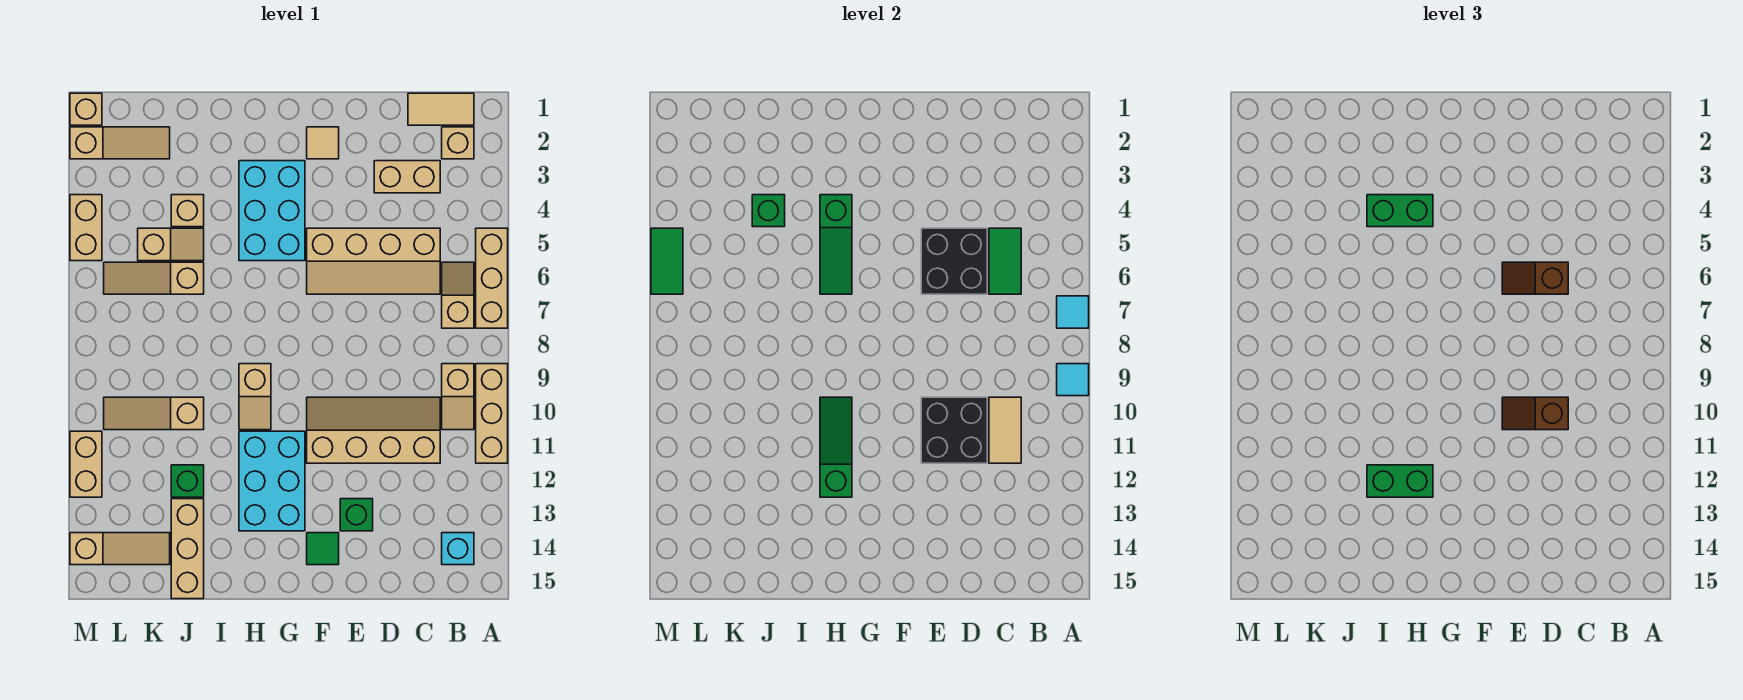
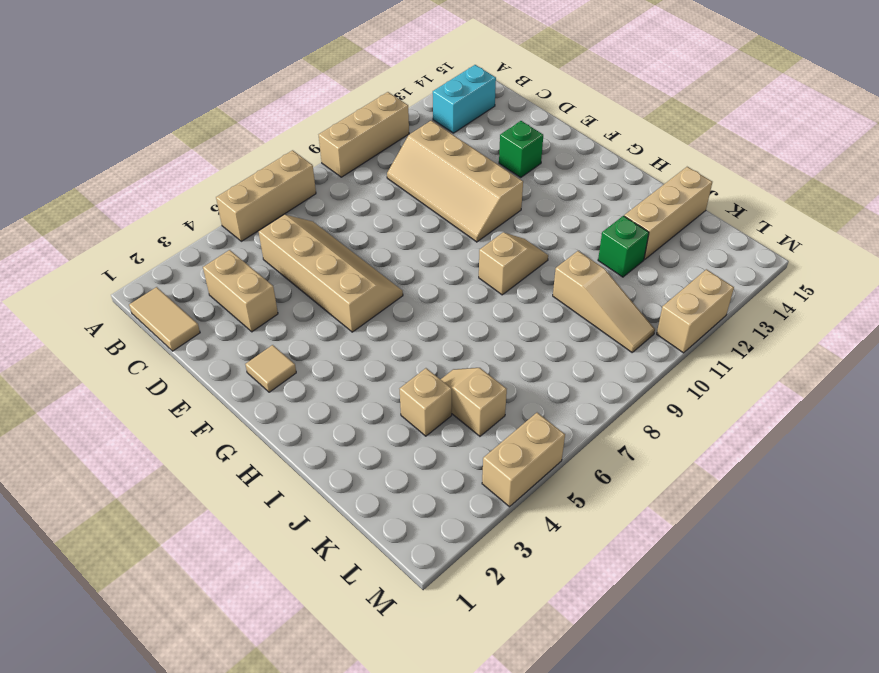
cyan 1x2 brick [433,65,496,133] -> cyan 1x1 brick [442,533,474,565]
none -> tan 1x1 brick [442,127,474,159]
none -> tan 1x2 slope [442,262,474,328]
none -> tan 1x2 slope [442,364,474,430]
none -> green 1x1 tile [307,533,339,565]

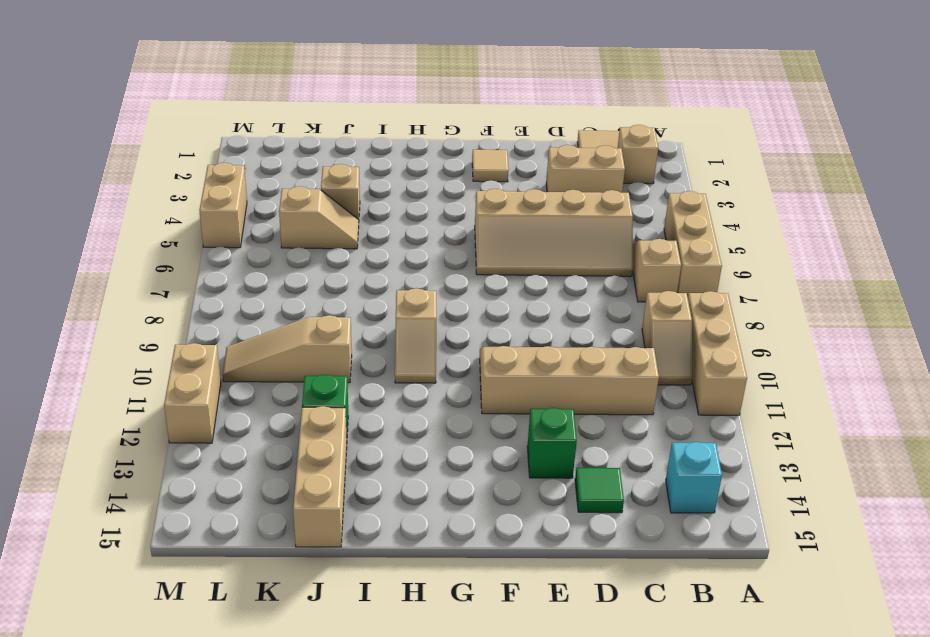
green 1x1 tile [575,468,624,513] -> green 1x1 tile moved to [307,533,339,565]
none -> cyan 2x3 brick [239,161,305,261]
none -> cyan 2x3 brick [239,431,305,531]
none -> tan 1x3 slope [104,262,204,294]
none -> tan 1x3 slope [70,127,170,159]

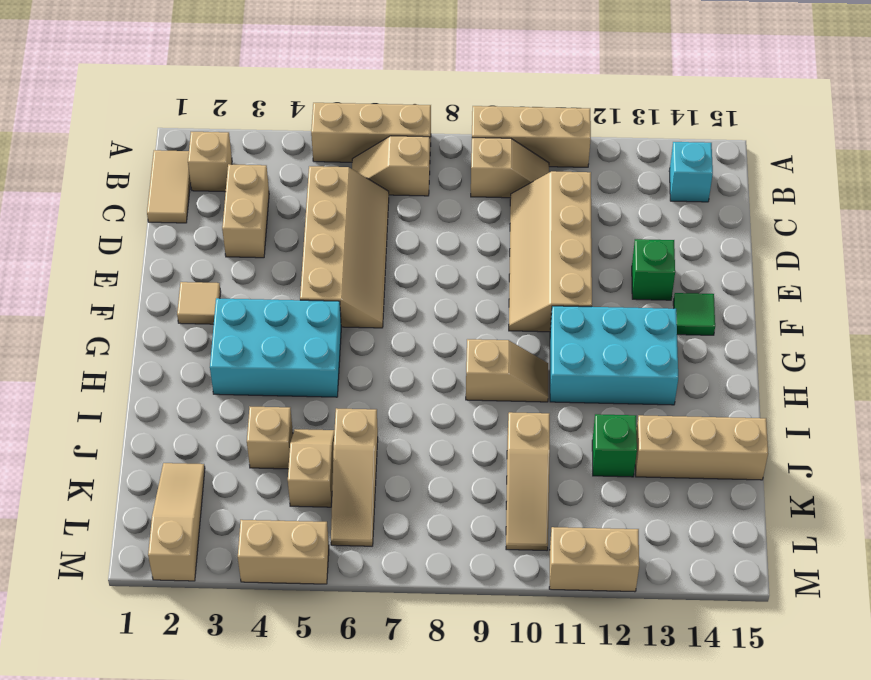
none -> tan 1x3 slope [70,533,170,565]
none -> tan 1x1 brick [70,93,102,125]
none -> cyan 1x1 tile [1057,296,1089,328]
none -> cyan 1x1 tile [1057,364,1089,396]

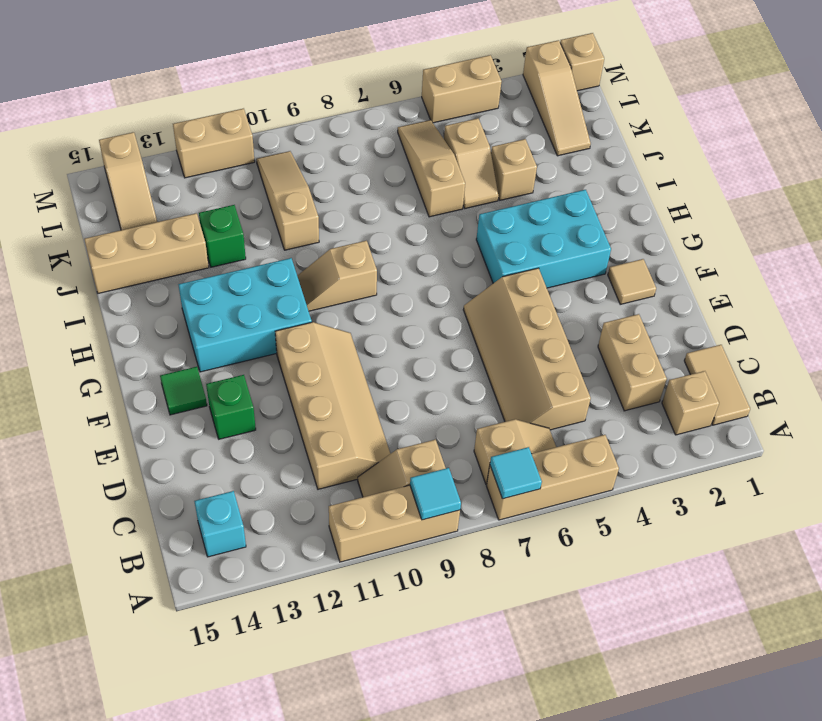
none -> green 1x2 tile [989,228,1021,294]
none -> tan 1x2 tile [989,397,1021,463]
none -> black 2x2 brick [921,228,987,294]
none -> black 2x2 brick [921,397,987,463]

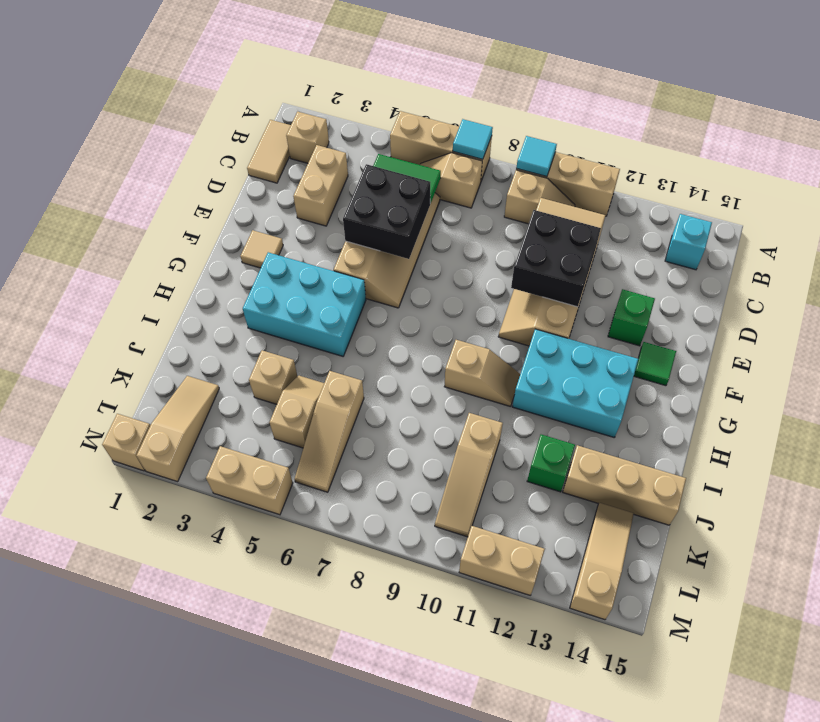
none -> green 1x3 slope [820,195,852,294]
none -> green 1x3 slope [820,397,852,497]
none -> green 1x1 brick [752,195,785,227]
none -> green 1x2 tile [651,228,683,294]

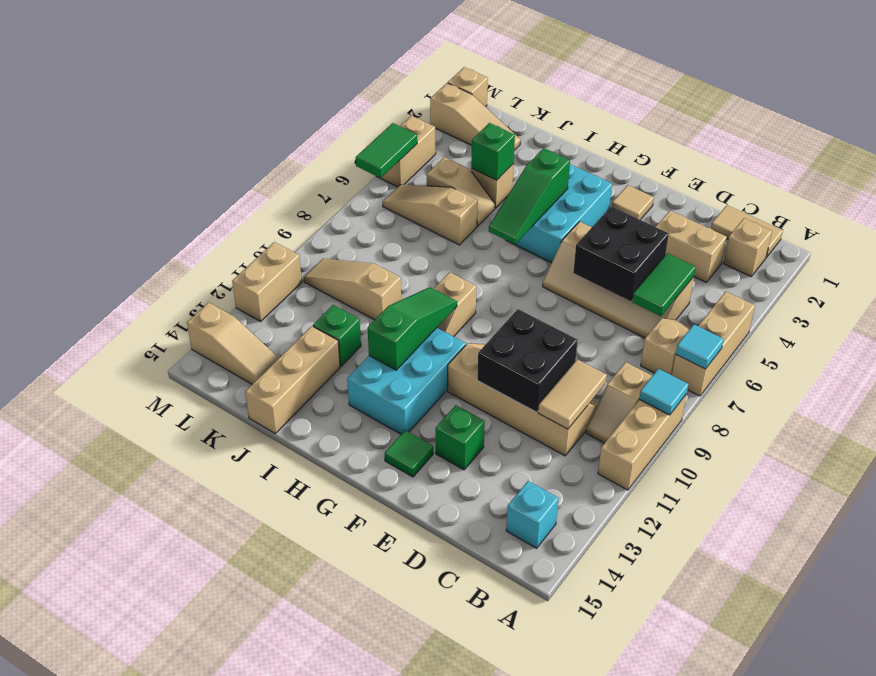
none -> brown 1x2 slope [1502,262,1568,294]
none -> brown 1x2 slope [1502,397,1568,430]
none -> green 1x2 brick [1367,195,1433,227]
none -> green 1x2 brick [1367,465,1433,497]

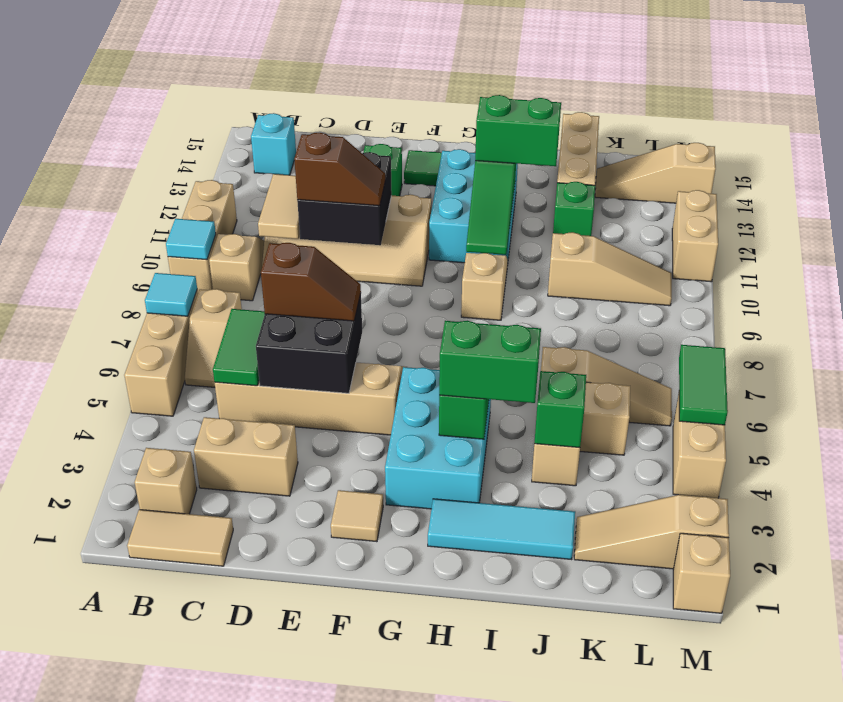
cyan 1x3 tile [428,499,575,560] -> none

